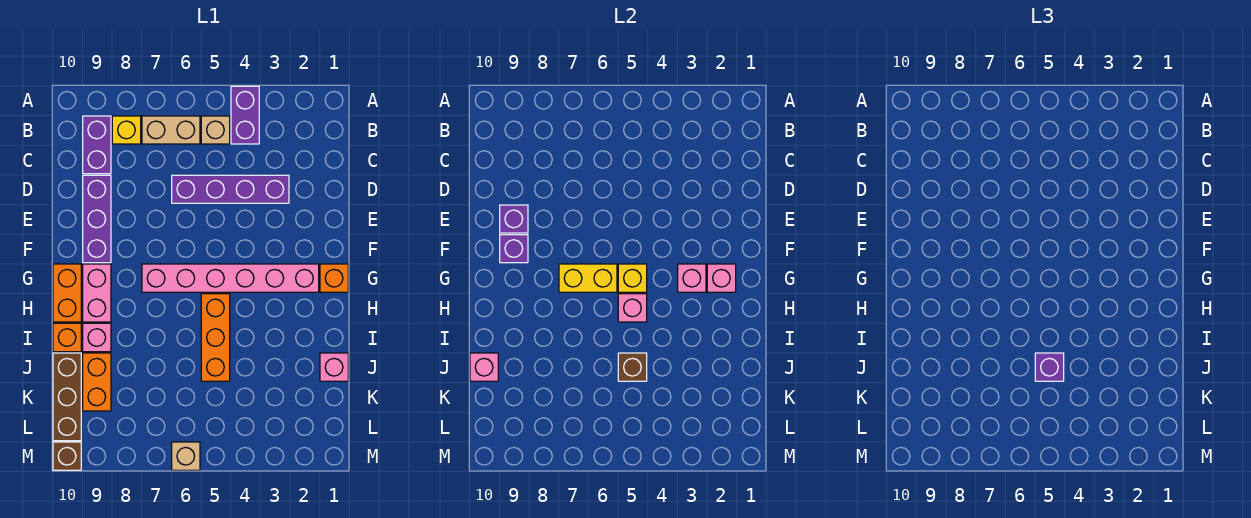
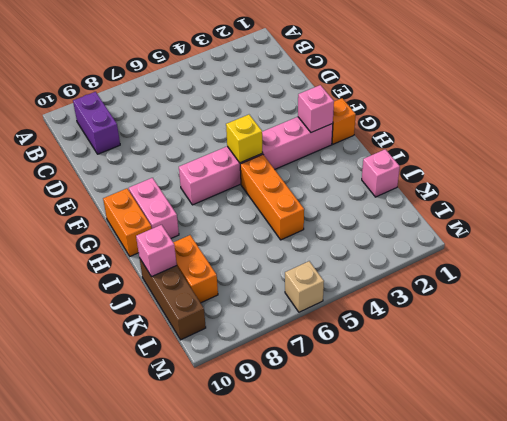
none -> purple 1x2 brick [231,86,259,144]
none -> tan 1x1 brick [201,116,230,144]
none -> tan 1x2 brick [142,116,200,144]

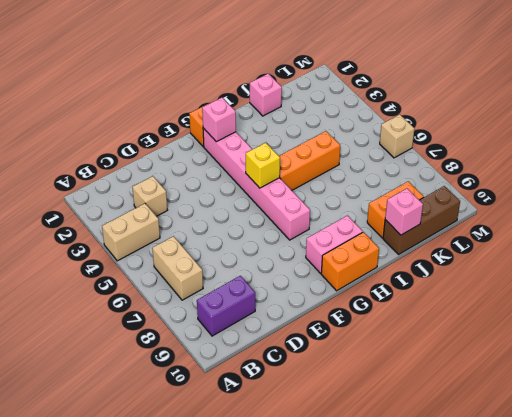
tan 1x2 brick [102,203,160,261] -> purple 1x2 brick [231,86,259,144]
tan 1x1 brick [132,176,167,216] -> tan 1x1 brick moved to [201,116,230,144]
none -> yellow 1x1 brick [112,116,141,144]
none -> purple 1x4 brick [172,175,289,203]
none -> purple 1x3 brick [83,175,111,263]

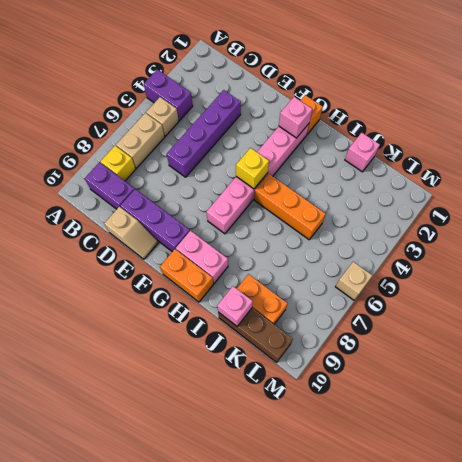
tan 1x2 slope [104,207,158,259] -> none
none -> pink 1x1 brick [83,323,111,352]
none -> orange 1x1 brick [53,323,81,352]
none -> brown 1x1 brick [53,442,81,470]

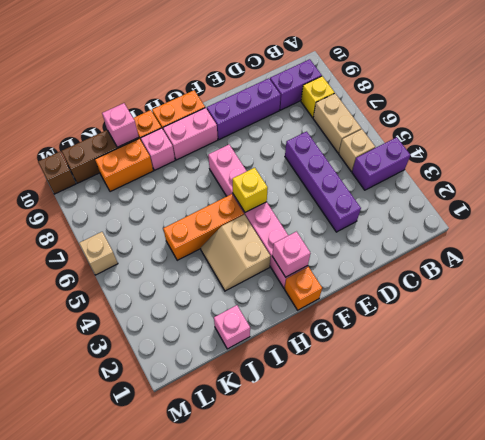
tan 2x2 slope [201,215,270,291] -> none
none -> purple 1x1 brick [500,205,528,233]
none -> purple 1x1 brick [500,235,528,263]
none -> pink 1x1 brick [678,264,706,292]

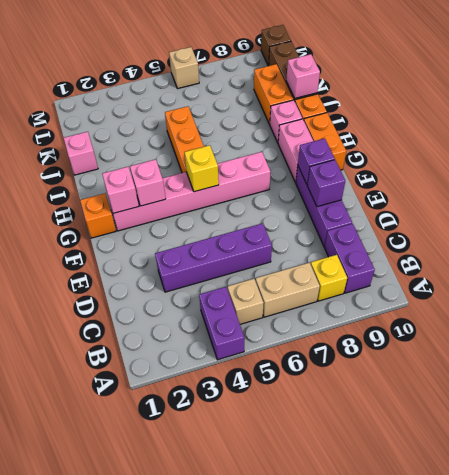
none -> yellow 1x2 brick [559,264,617,292]
none -> pink 1x1 brick [618,294,647,322]
none -> brown 1x1 brick [618,353,647,381]

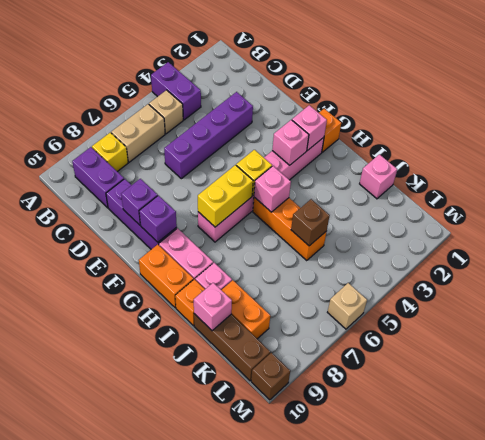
none -> purple 1x1 brick [1035,353,1064,381]

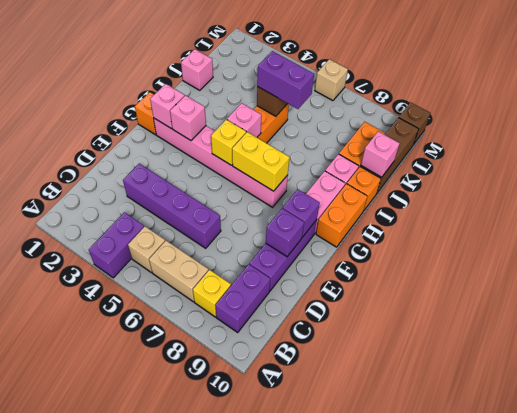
purple 1x2 brick [257,51,314,109] -> purple 1x1 brick [1035,353,1064,381]

